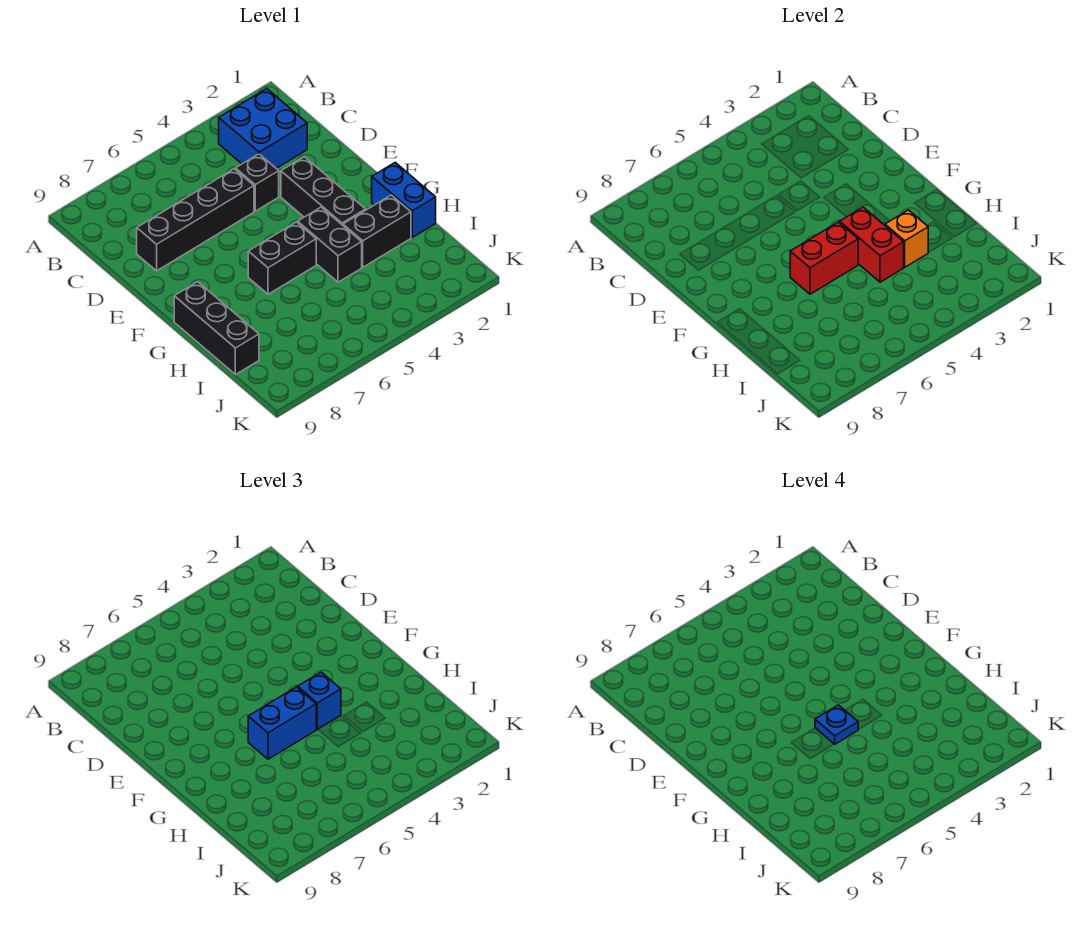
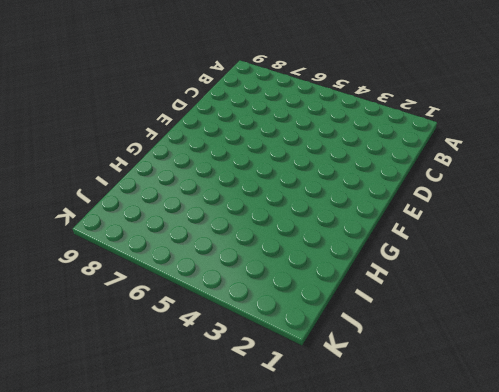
none -> blue 2x2 brick [219,89,307,168]
none -> black 1x1 brick [235,154,279,211]
none -> black 1x4 brick [137,169,254,271]

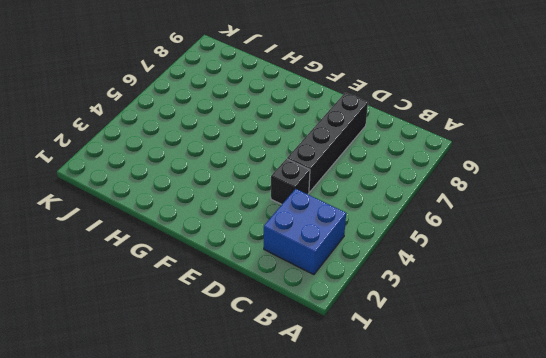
none -> black 1x3 brick [281,157,366,225]
none -> blue 1x2 brick [372,163,436,237]
none -> black 1x2 brick [298,207,362,282]

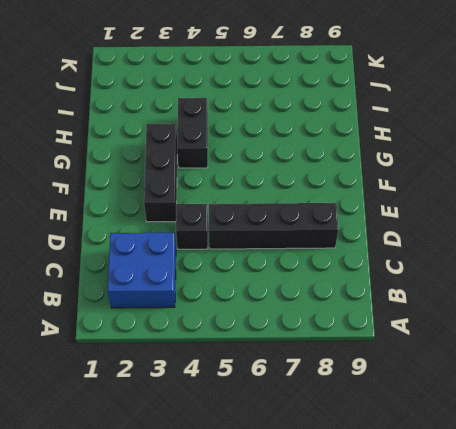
none -> blue 1x2 brick [372,163,436,237]
none -> black 1x2 brick [248,222,316,294]
none -> black 1x3 brick [174,282,259,375]

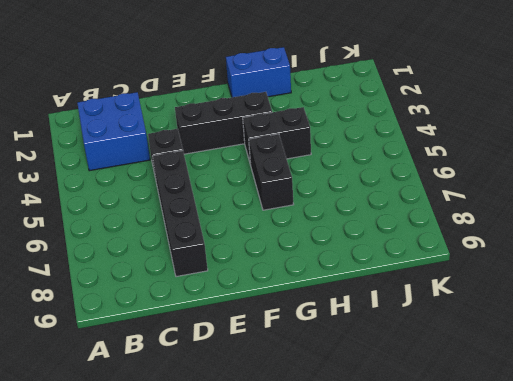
none -> black 1x3 brick [174,282,259,375]
none -> black 1x2 brick [343,195,411,267]
none -> red 1x2 brick [840,207,904,282]

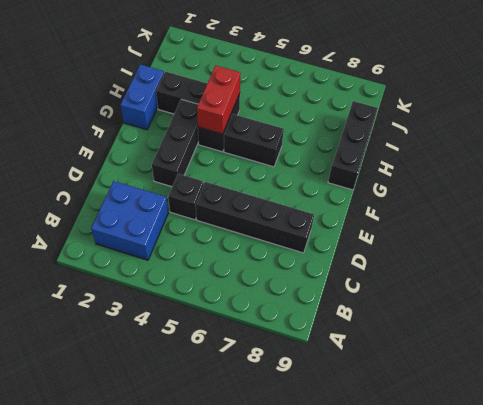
none -> red 1x2 brick [790,222,858,294]
none -> orange 1x1 brick [885,210,928,267]
none -> blue 1x1 brick [298,672,341,729]

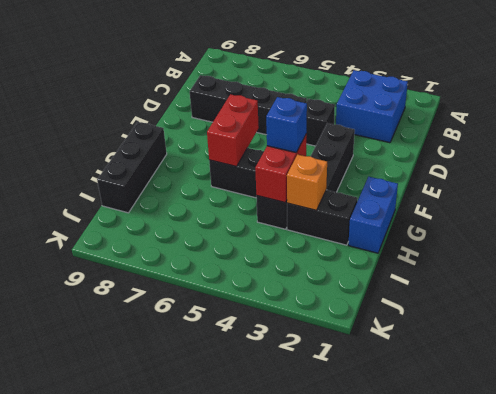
red 1x2 brick [207,94,259,167] -> red 1x2 brick turned to [790,222,858,294]
none -> blue 1x2 brick [248,687,316,759]
none -> blue 1x1 plate [815,705,858,744]

